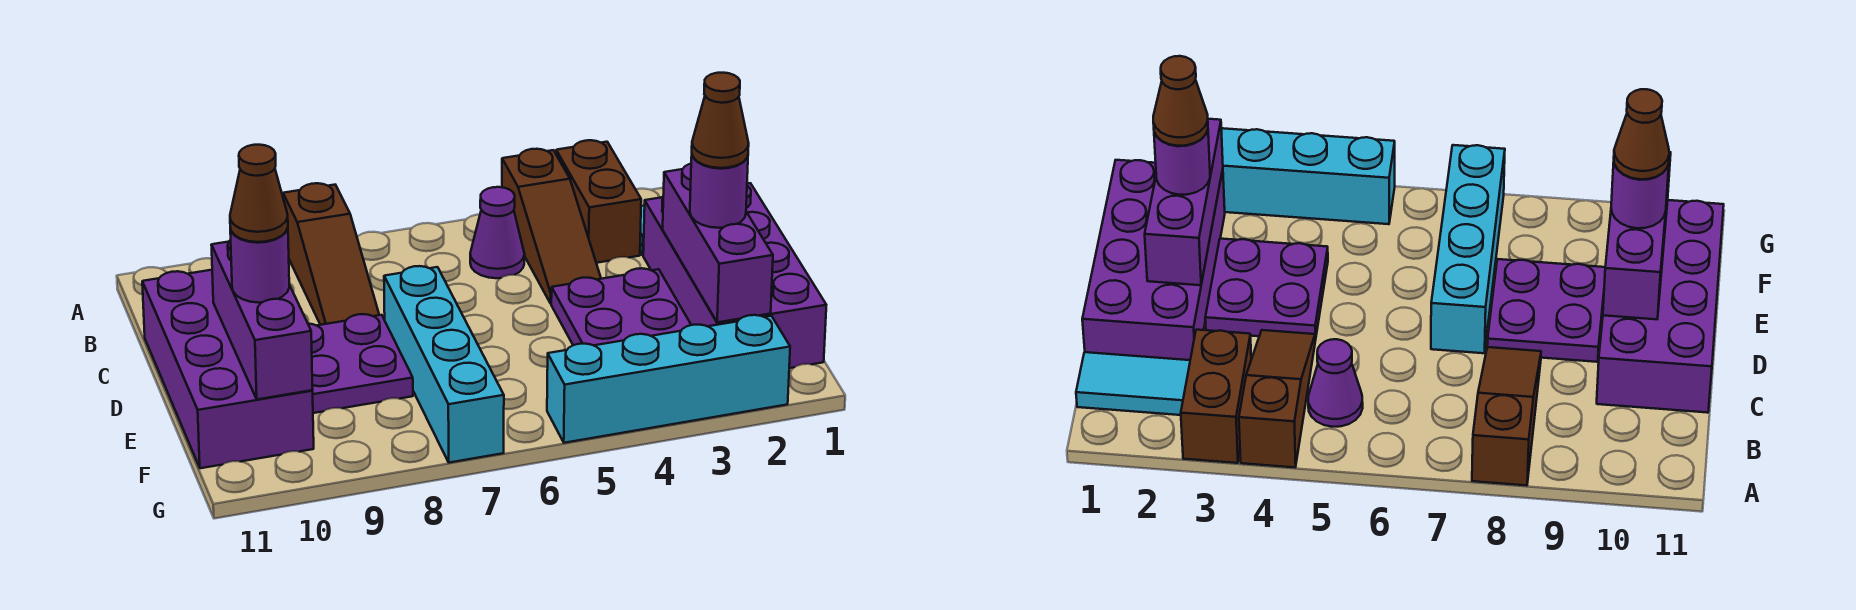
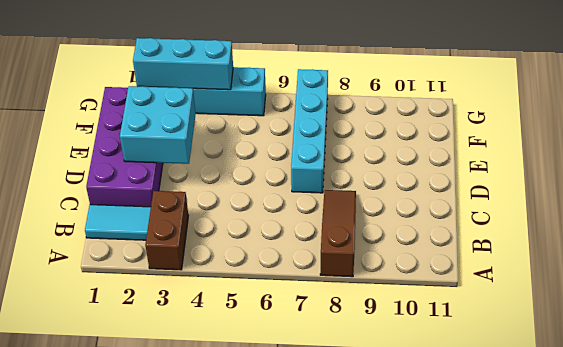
cyan 2x2 brick [120,86,196,164] -> purple 1x3 brick [663,164,773,322]
cyan 1x3 brick [133,38,233,90] -> none
none -> brown 1x3 slope [502,149,601,303]
none -> purple 1x1 cone [470,187,525,278]
none -> purple 2x4 brick [142,270,314,468]

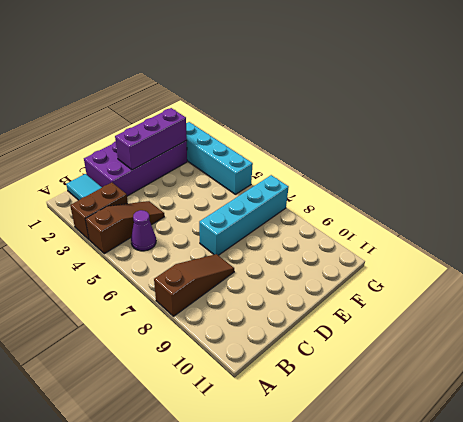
none -> purple 2x4 brick [142,270,314,468]
none -> purple 2x2 plate [551,268,691,345]
none -> purple 2x2 plate [308,314,413,413]

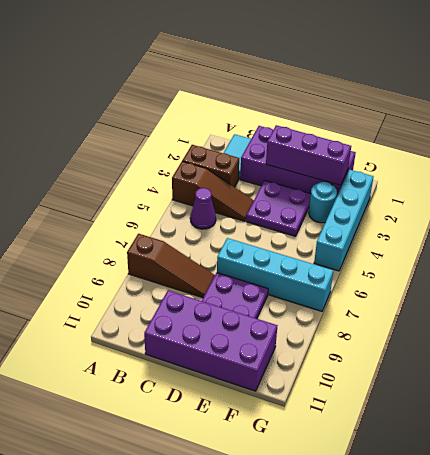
cyan 1x1 round brick [309,182,337,223] -> none
none -> purple 1x3 brick [211,240,313,399]
none -> purple 1x1 round brick [690,155,748,228]
none -> purple 1x1 round brick [230,228,289,303]

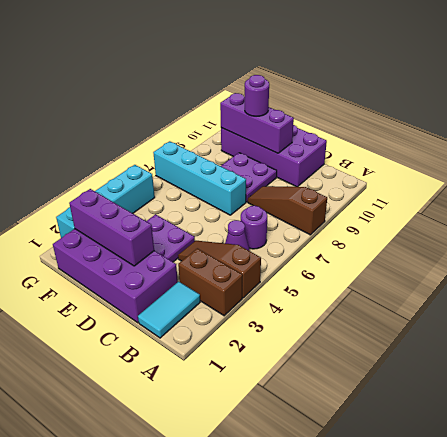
purple 1x1 round brick [241,206,267,249] -> purple 1x1 round brick moved to [690,155,748,228]
none -> brown 1x1 cone [692,73,749,168]
none -> brown 1x1 cone [230,145,288,242]

